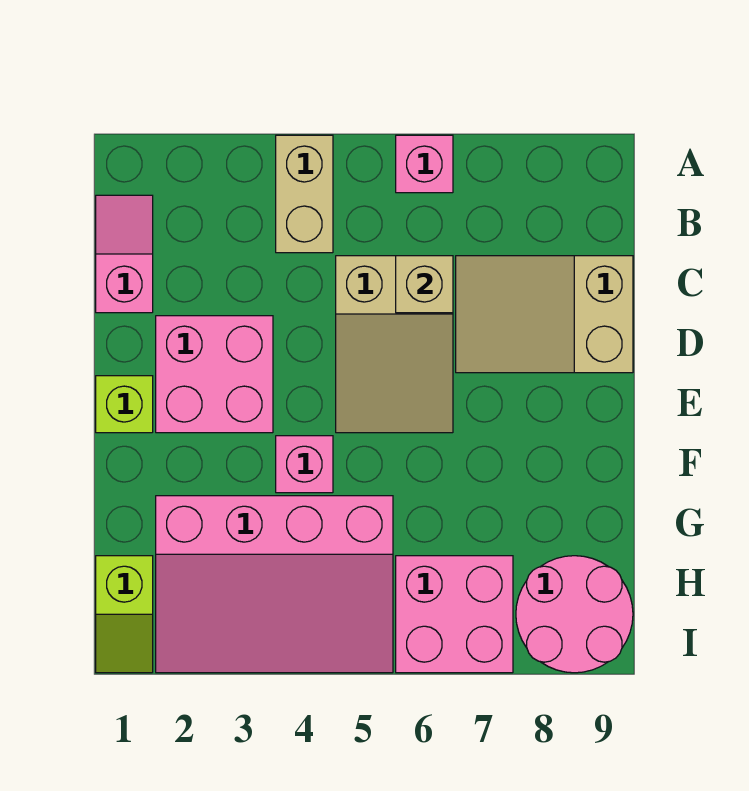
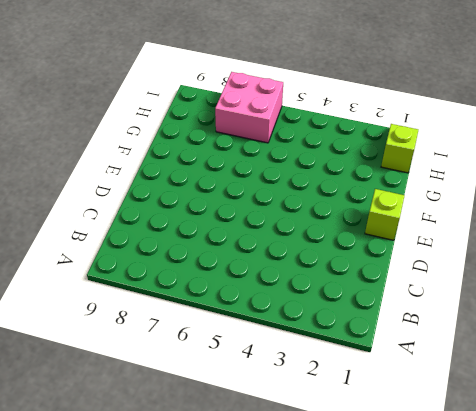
none -> tan 1x2 brick [276,135,333,253]
none -> pink 1x1 brick [396,135,453,193]
none -> pink 1x2 slope [96,195,153,313]

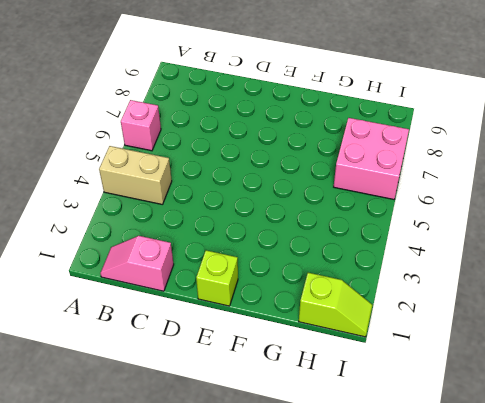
none -> tan 2x3 slope [336,256,453,433]
none -> tan 2x3 slope [456,256,633,373]
none -> pink 2x2 brick [156,316,273,433]

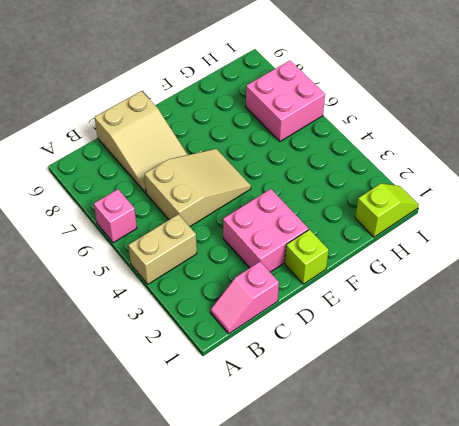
none -> pink 1x1 brick [276,436,333,493]
none -> pink 3x4 slope [156,496,393,673]
none -> pink 2x2 round brick [516,556,633,673]

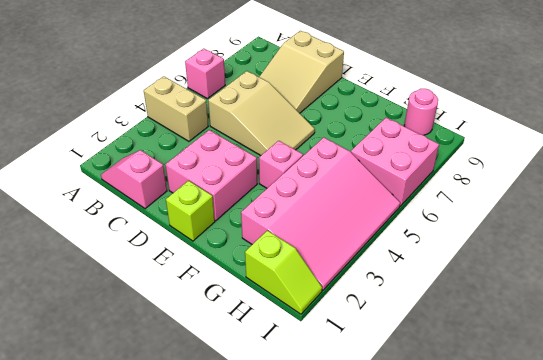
pink 1x1 round brick [404,89,438,135] -> pink 2x2 round brick [516,556,633,673]
none -> tan 1x1 brick [396,256,453,313]

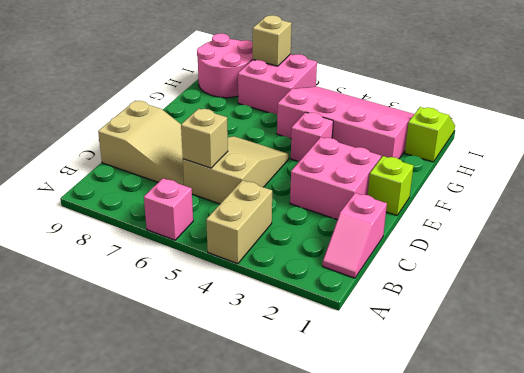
tan 1x1 brick [253,15,292,66] -> none

